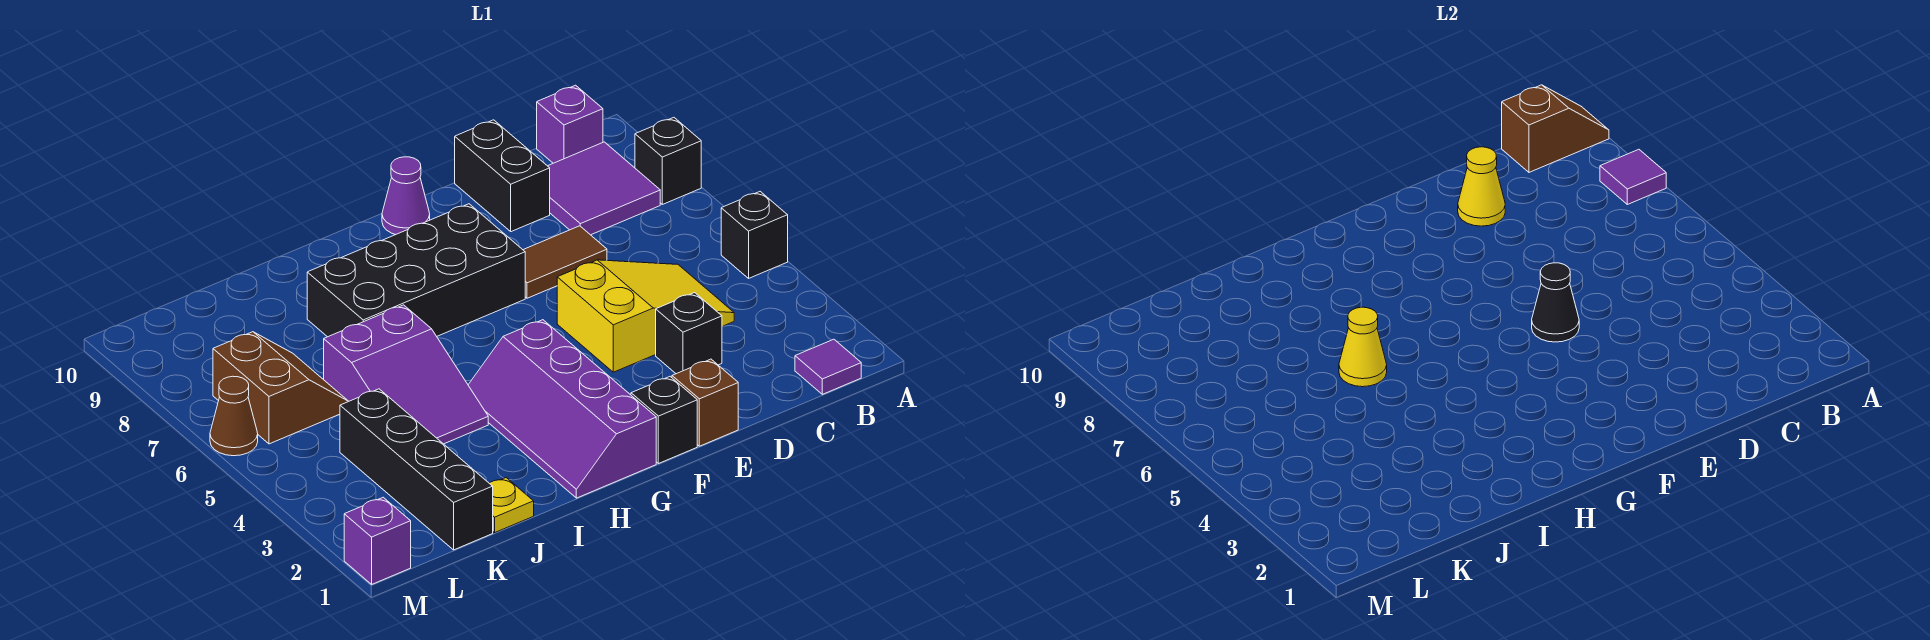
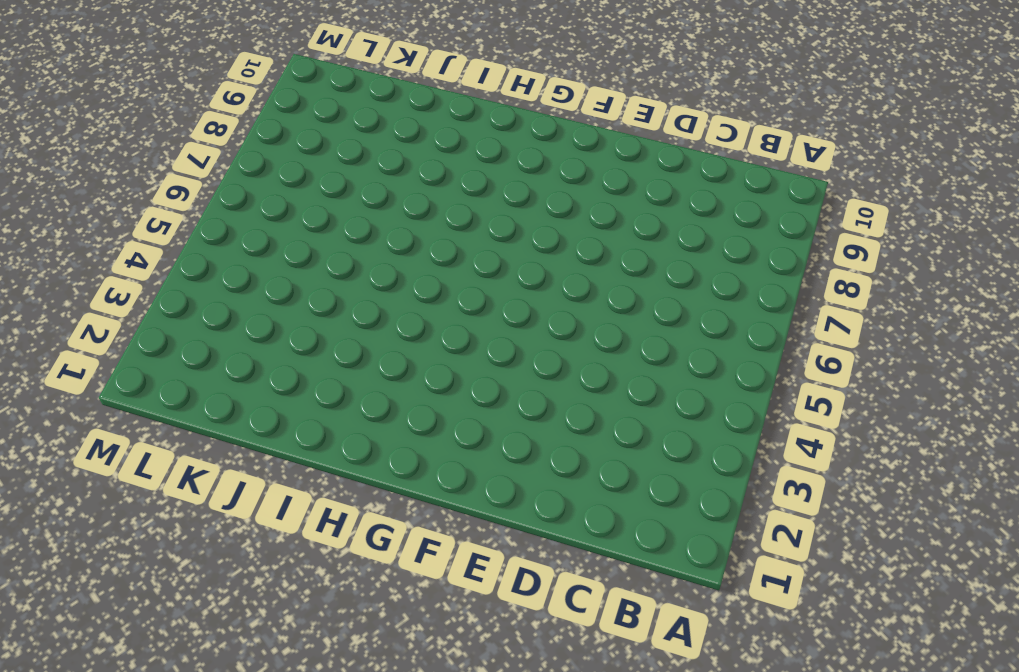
none -> black 1x1 brick [721,192,788,278]
none -> black 1x1 brick [635,118,701,204]
none -> purple 1x1 tile [795,339,861,394]

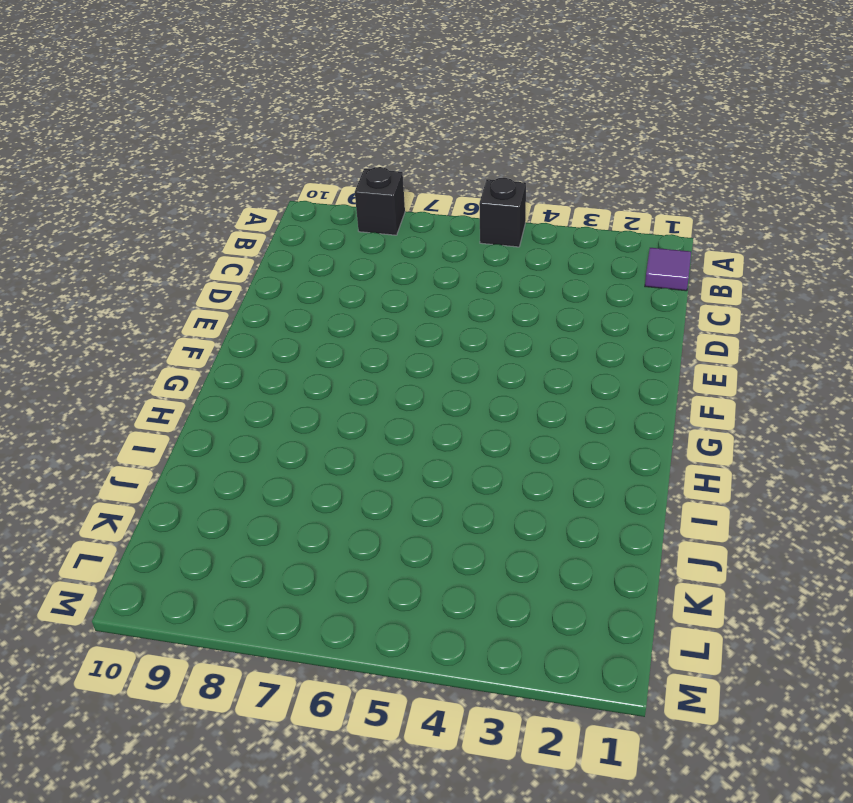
none -> purple 2x2 tile [548,142,660,235]
none -> purple 1x1 brick [537,85,603,163]
none -> yellow 2x3 slope [557,260,734,372]

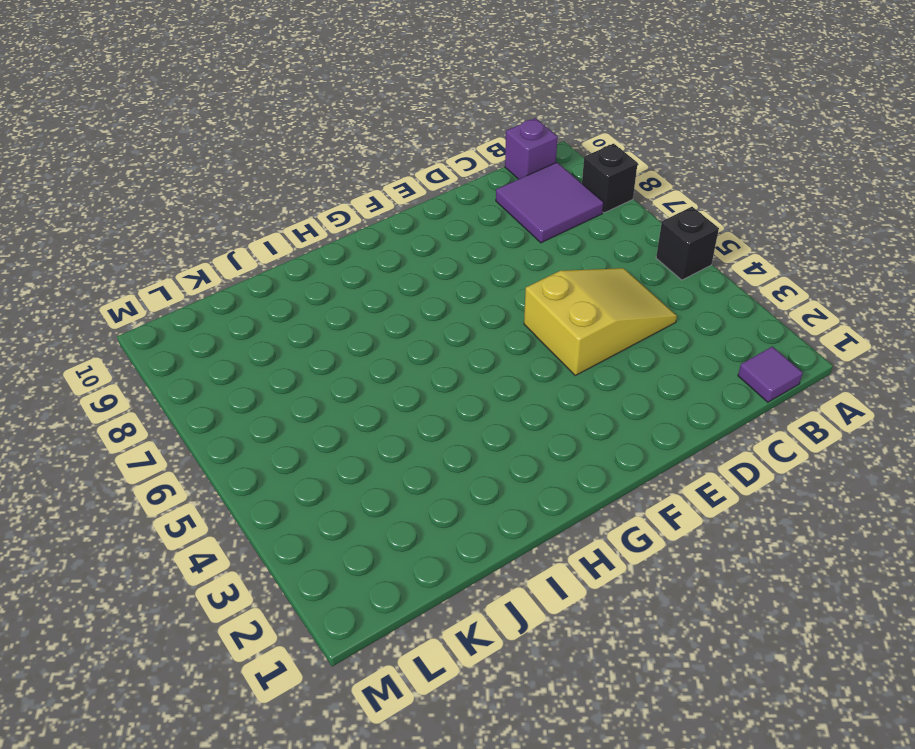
none -> black 1x1 brick [656,293,722,374]
none -> brown 1x2 tile [524,226,607,298]
none -> black 1x2 brick [455,120,550,232]

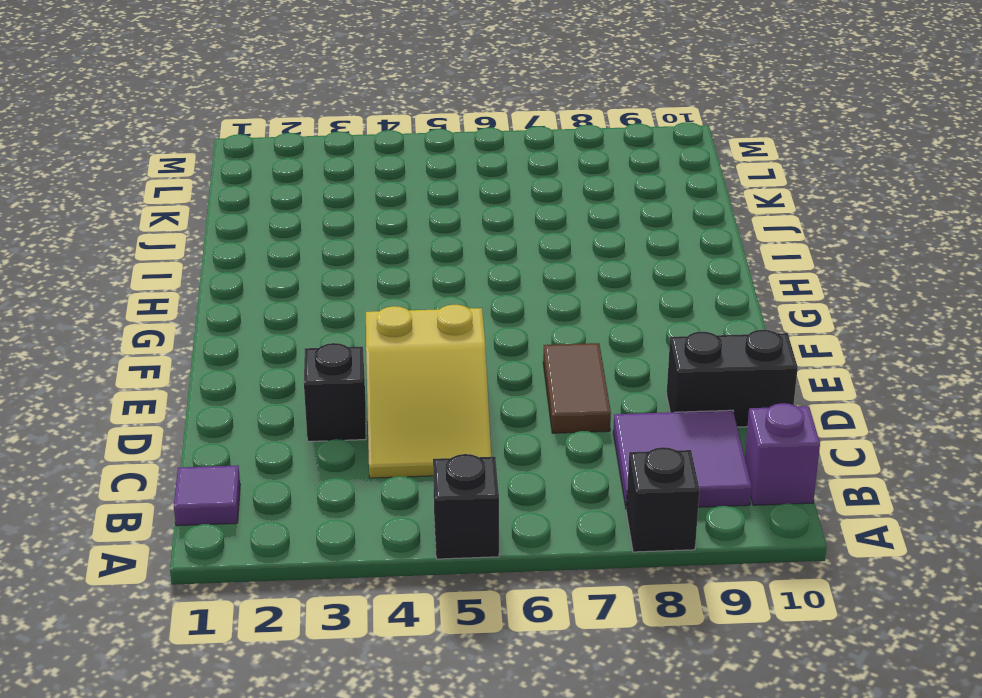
none -> brown 1x1 brick [672,359,738,446]
none -> black 1x1 brick [631,377,697,464]
none -> black 2x4 brick [307,204,525,337]

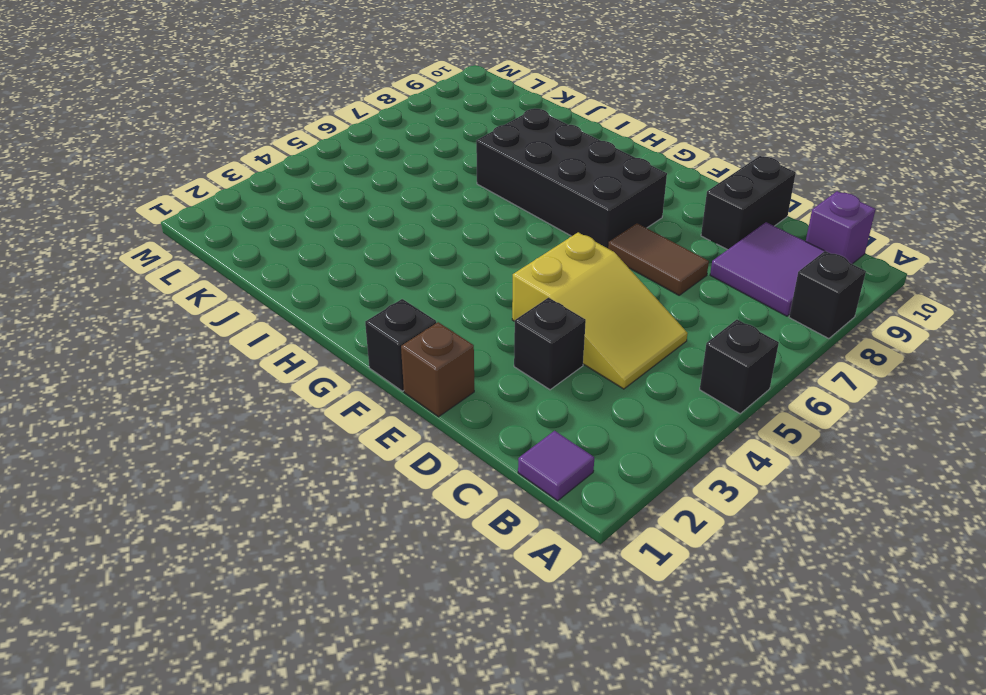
none -> purple 1x1 cone [382,157,430,235]
none -> purple 2x4 slope [468,320,656,498]
none -> purple 2x3 slope [324,305,488,444]

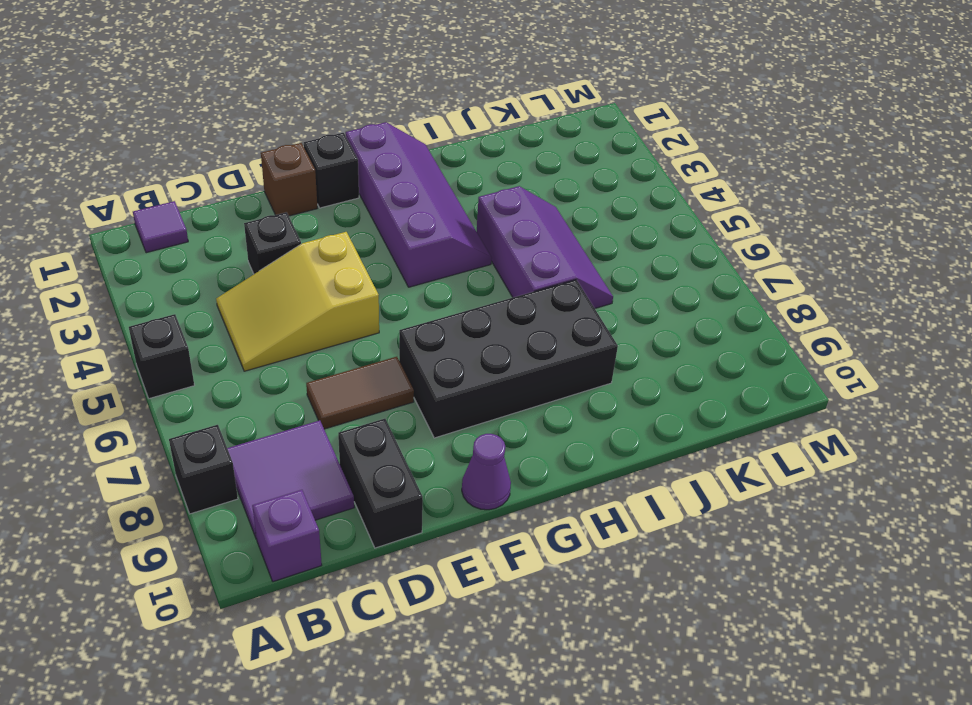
purple 2x3 slope [477,186,613,308] -> purple 2x3 slope turned to [324,305,488,444]
none -> yellow 1x1 plate [489,478,534,533]
none -> black 1x4 brick [340,389,493,550]
none -> brown 2x2 slope [213,332,348,444]

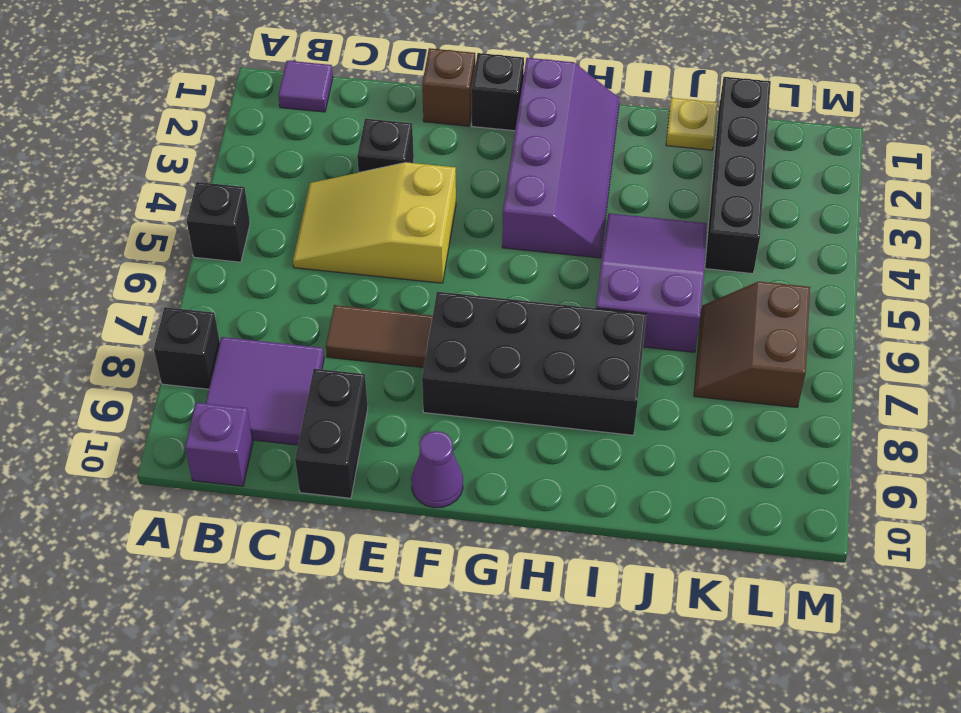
none -> purple 1x1 brick [344,497,411,584]
none -> brown 1x1 cone [210,376,258,456]
none -> purple 1x1 tile [1600,149,1666,204]

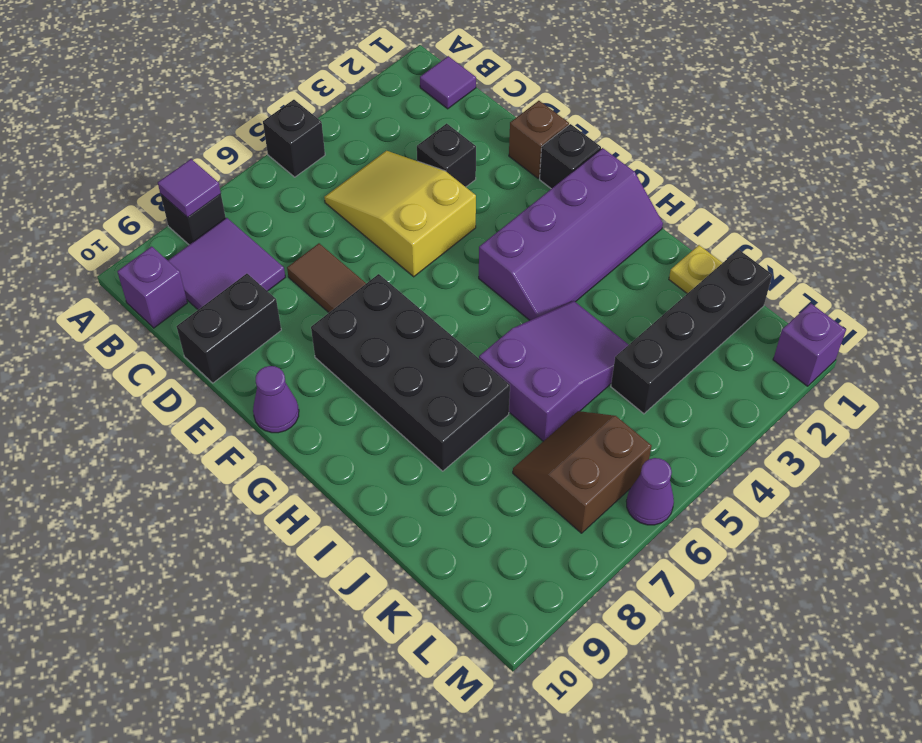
purple 1x1 cone [626,458,674,525] -> brown 1x1 cone [210,376,258,456]
none -> brown 1x2 slope [1502,85,1609,172]
none -> yellow 1x1 cone [1458,147,1505,226]
none -> black 1x1 cone [1532,263,1579,342]

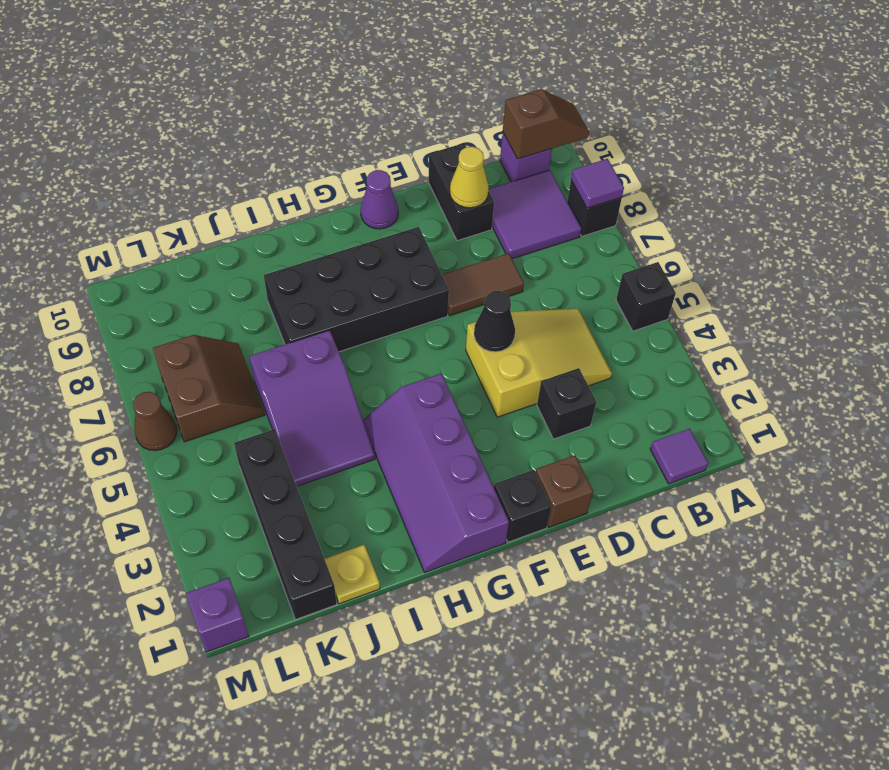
none -> yellow 1x1 cone [1339,307,1387,387]

